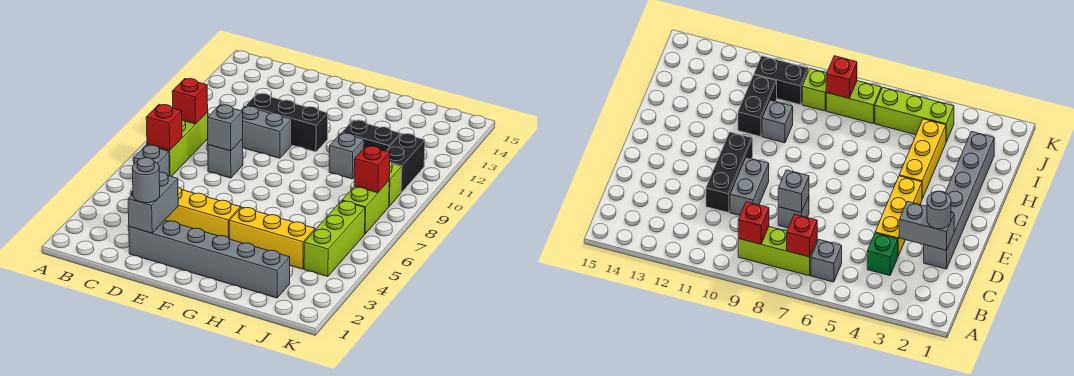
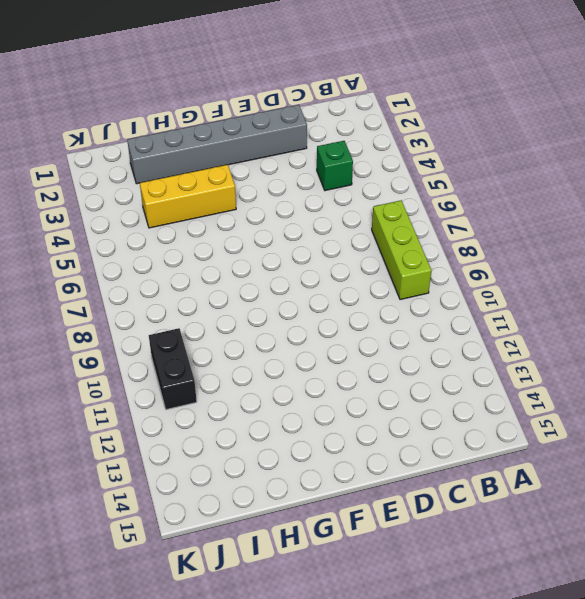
none -> grey 1x1 brick [134,145,170,176]
none -> yellow 1x3 brick [165,187,241,239]
none -> grey 1x1 brick [208,139,243,178]

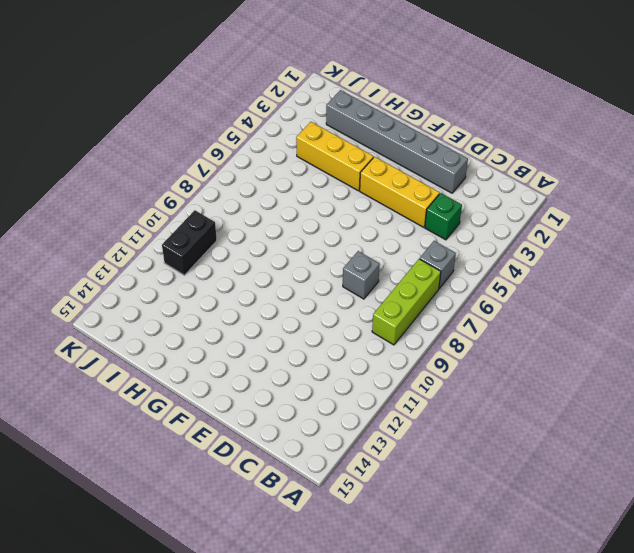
none -> grey 1x2 brick [241,106,292,158]
none -> black 1x3 brick [246,93,328,152]
none -> grey 1x1 brick [329,133,364,179]

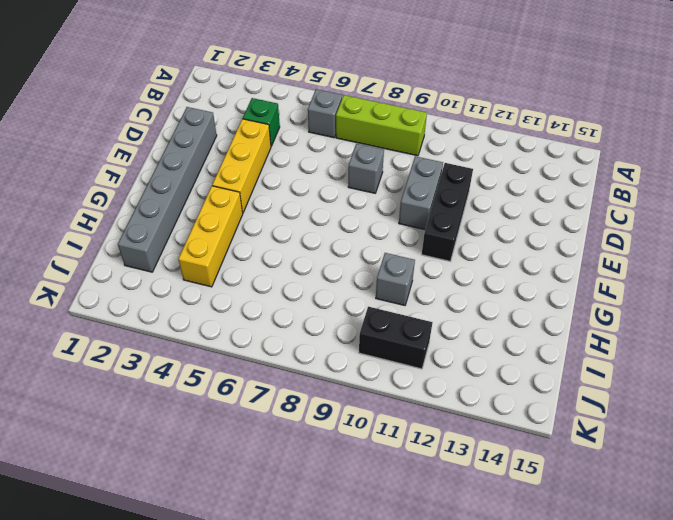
none -> black 1x2 brick [342,120,401,151]
none -> lime 1x3 brick [304,201,365,277]
none -> lime 1x2 brick [342,181,389,234]

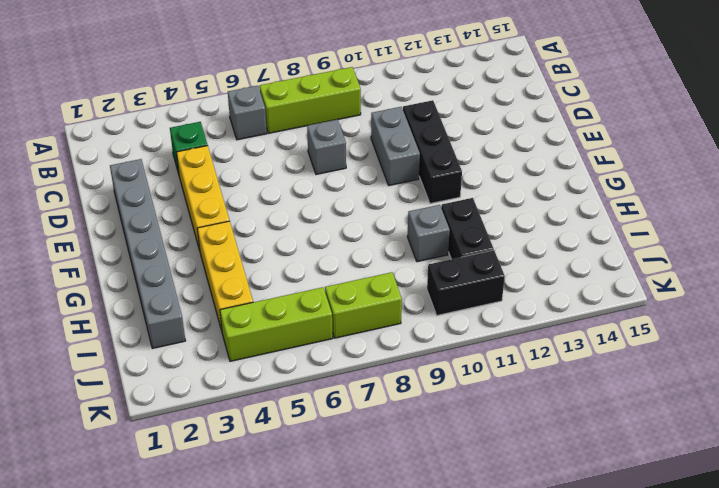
none -> lime 1x1 brick [389,162,401,206]
none -> red 1x1 brick [146,105,182,150]
none -> red 1x1 brick [172,79,208,124]

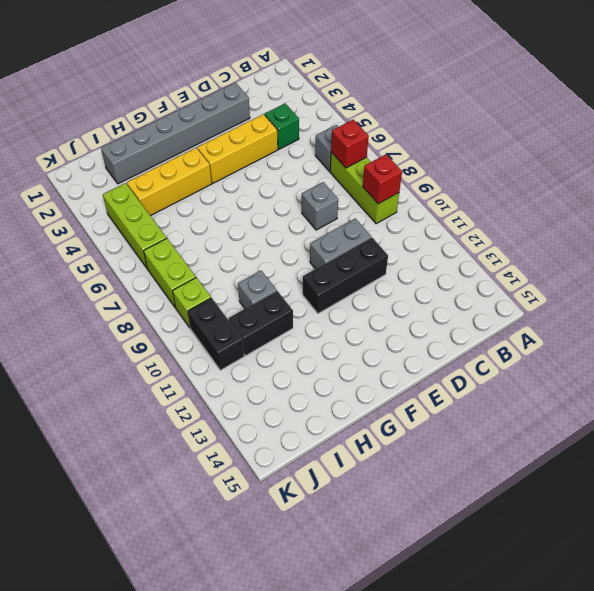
none -> grey 1x2 brick [128,172,178,233]
none -> grey 1x1 brick [208,105,243,151]
none -> red 1x1 brick [354,146,390,193]

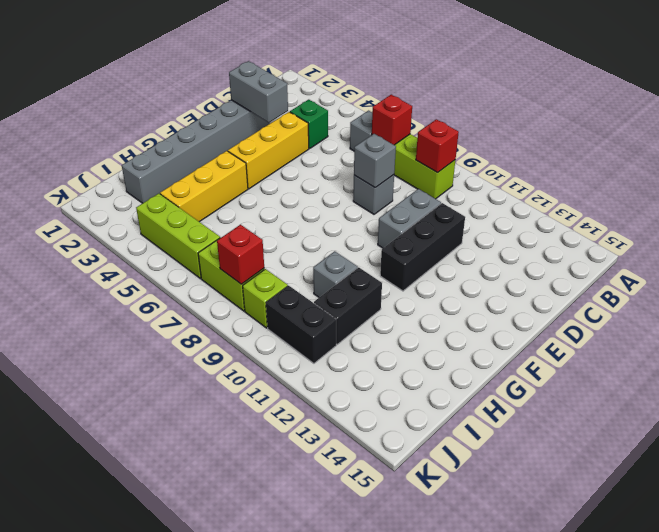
none -> grey 1x1 round brick [132,158,160,203]

